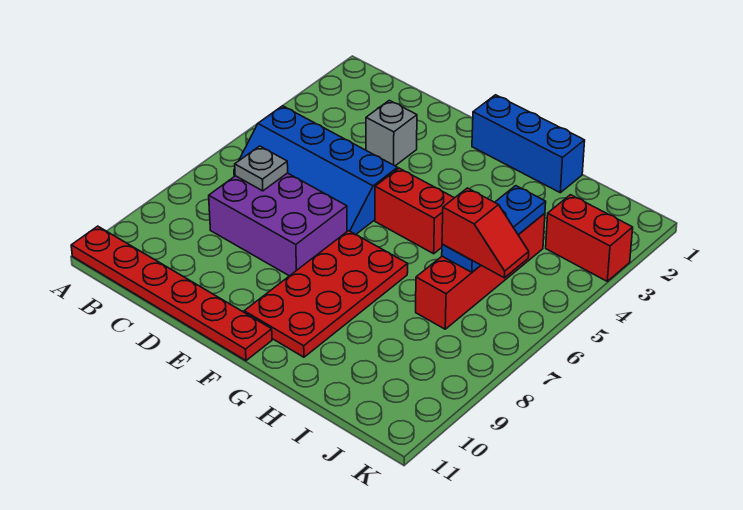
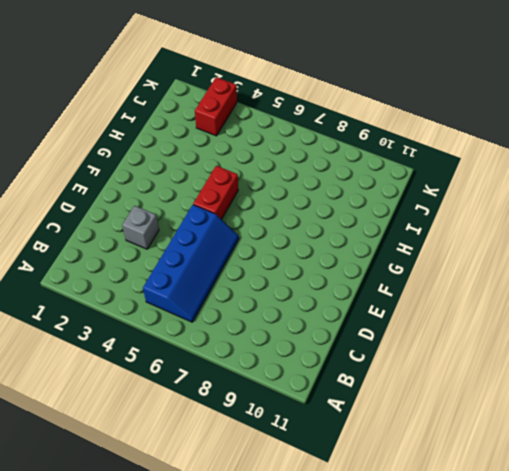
none -> red 1x6 plate [71,226,272,361]
none -> purple 2x3 brick [209,173,347,276]
none -> blue 1x3 brick [472,95,585,193]

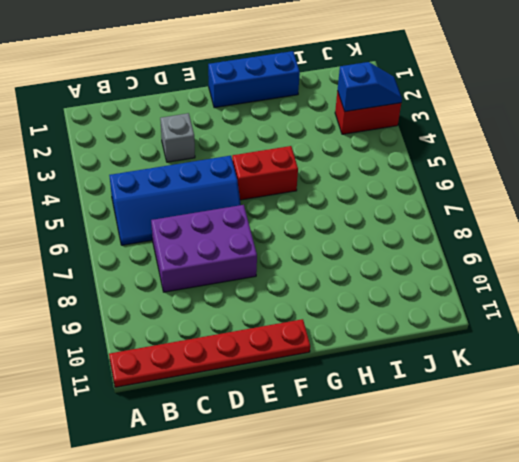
blue 1x2 slope [338,62,402,112] -> none
none -> red 2x4 plate [244,231,408,357]
none -> red 1x4 brick [416,213,545,329]
none -> grey 1x1 plate [235,146,288,191]

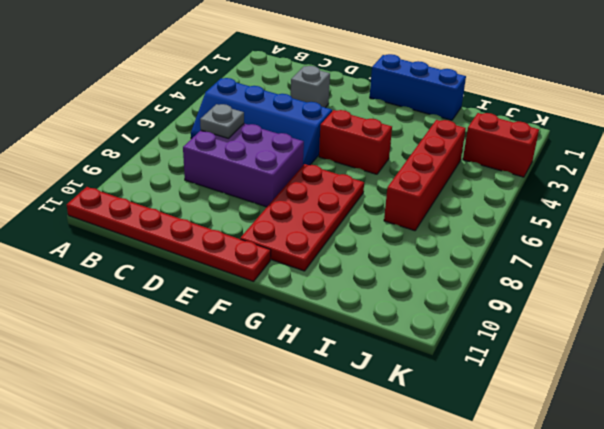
none -> blue 1x3 plate [442,186,546,272]
none -> red 1x2 slope [442,188,529,278]

